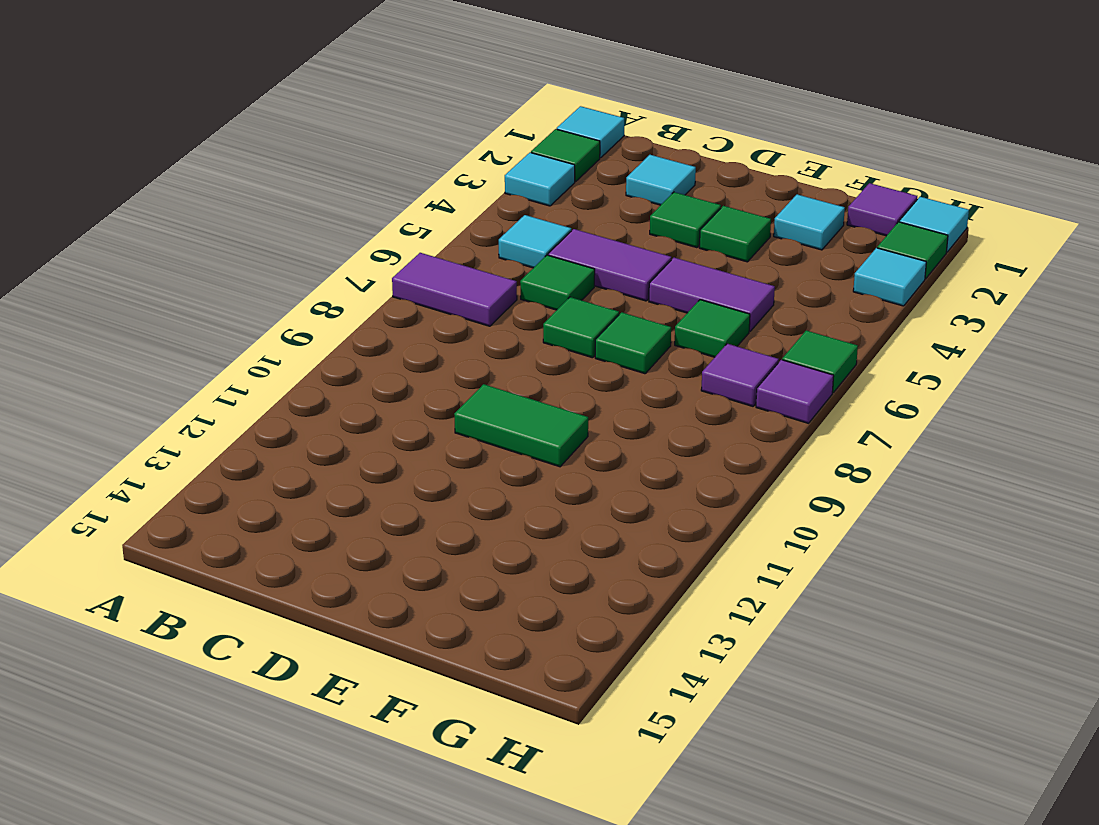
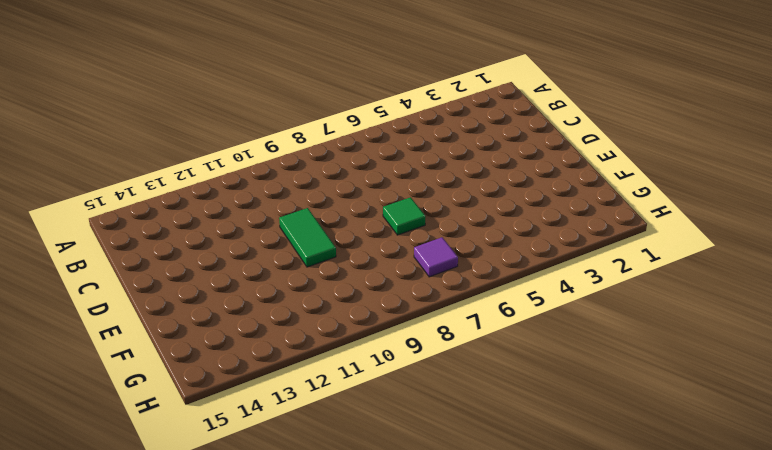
none -> cyan 1x1 tile [557,106,624,158]
none -> green 1x1 tile [531,129,600,182]
none -> cyan 1x1 tile [505,153,575,206]

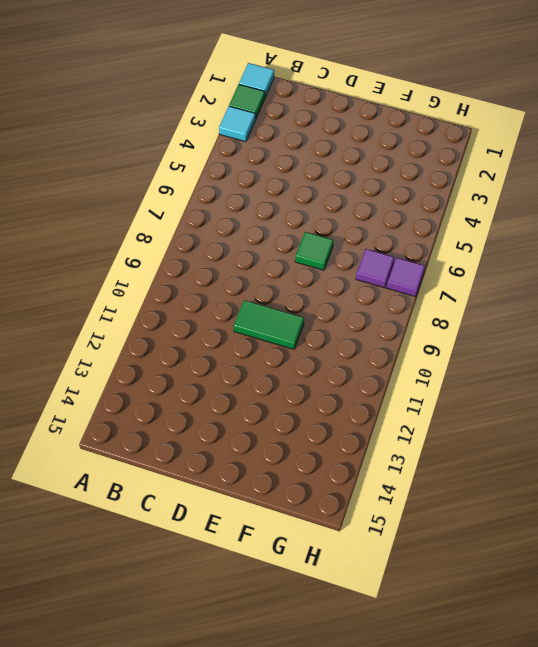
none -> purple 1x2 tile [392,253,517,326]
none -> cyan 1x1 tile [499,215,571,268]
none -> cyan 1x1 tile [626,155,696,205]

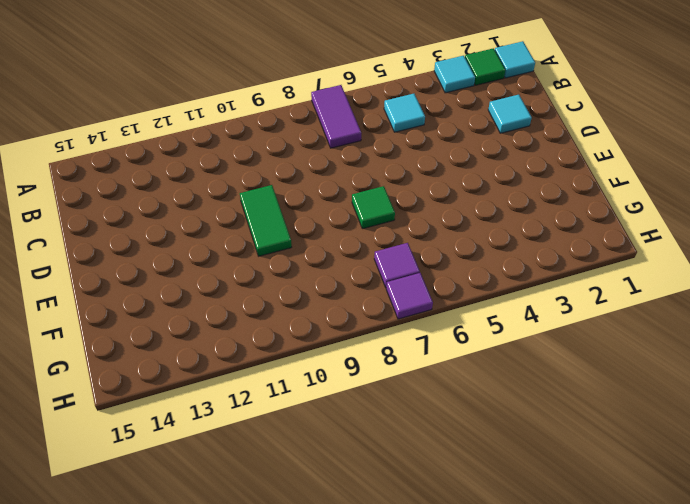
none -> purple 1x2 tile [548,229,671,301]
none -> green 1x1 tile [520,255,595,310]
none -> green 1x1 tile [650,192,721,248]

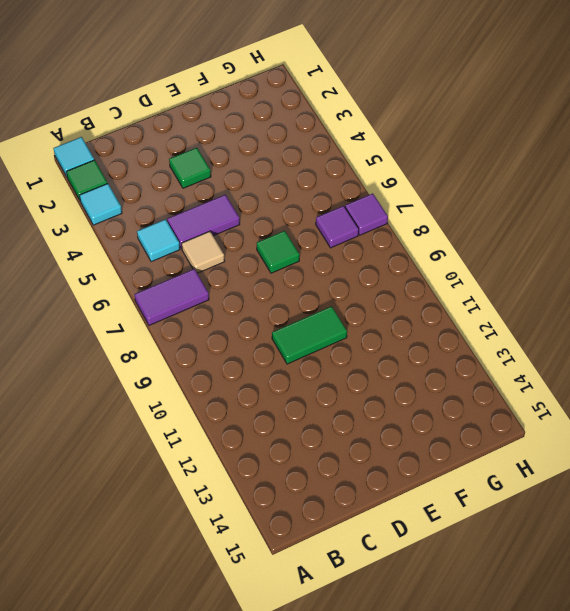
tan 1x1 tile [182,231,225,273] -> green 1x1 tile [520,255,595,310]
none -> cyan 1x1 tile [626,155,696,205]
none -> green 1x1 tile [543,297,619,358]
none -> green 1x1 tile [699,206,771,262]

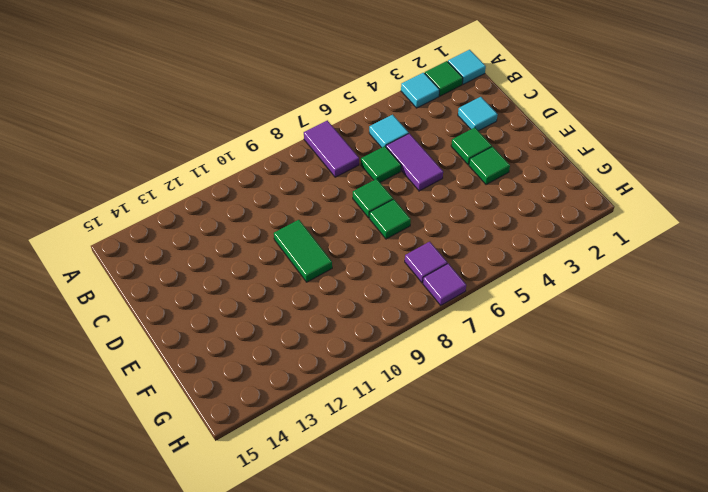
none -> purple 1x2 tile [649,258,775,331]
none -> cyan 1x1 tile [774,194,845,250]
none -> green 1x1 tile [675,300,750,357]

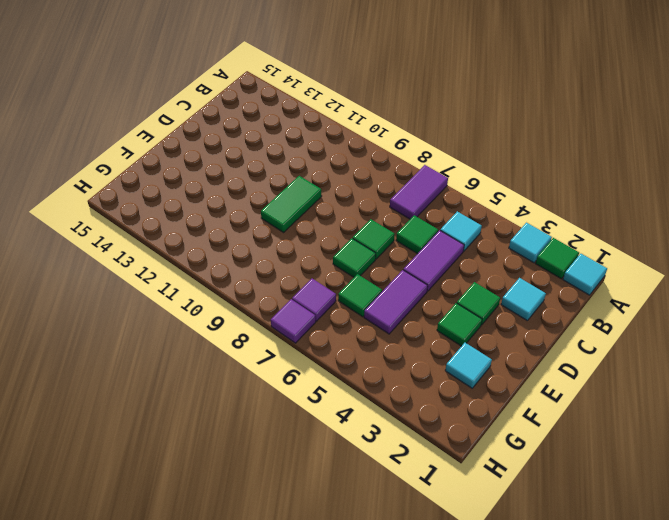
none -> purple 1x1 tile [847,183,917,236]
none -> cyan 1x1 tile [899,197,969,252]
none -> green 1x1 tile [877,222,948,279]

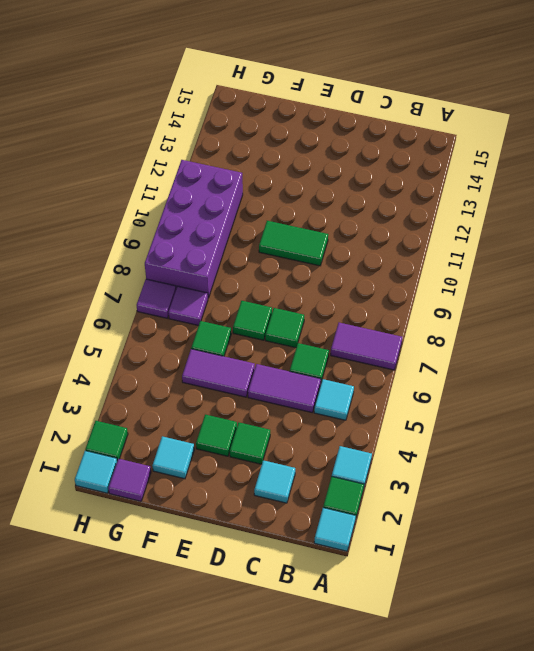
purple 2x4 brick [145,160,243,298] -> none
none -> cyan 1x1 tile [853,248,926,306]
none -> green 1x1 tile [782,330,858,393]

